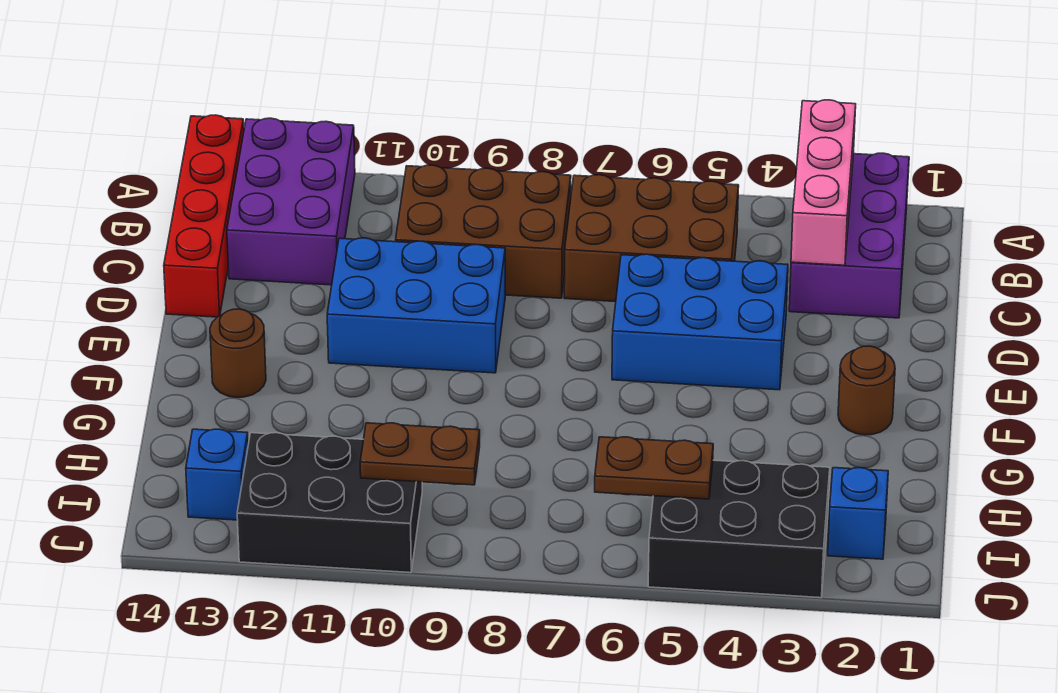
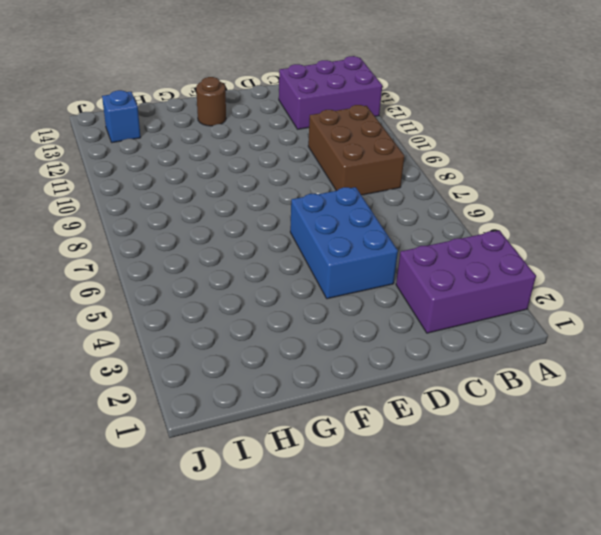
none -> red 1x4 brick [164,115,244,317]
none -> brown 2x3 brick [564,175,739,302]
none -> blue 2x3 brick [327,238,505,373]

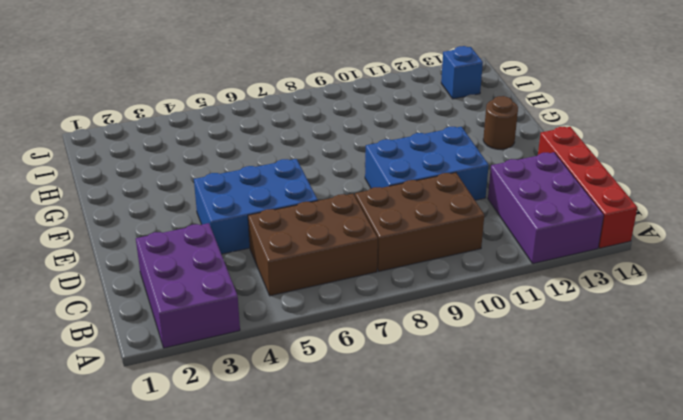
none -> brown 1x1 round brick [838,346,895,435]
none -> blue 1x1 brick [828,468,888,559]
none -> black 2x3 brick [648,460,830,598]

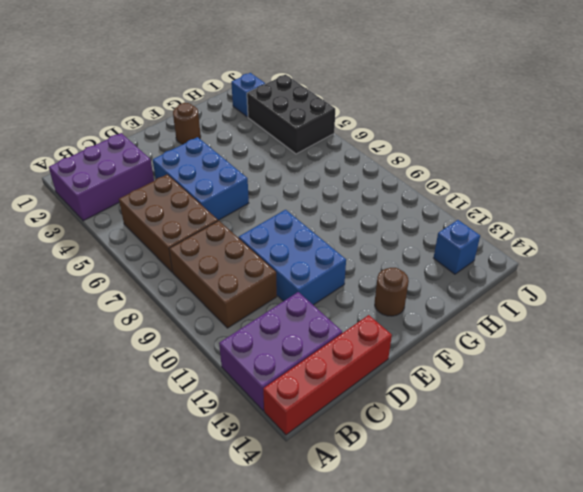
none -> black 2x3 brick [237,433,422,573]
none -> pink 1x3 brick [791,100,856,265]
none -> brown 1x2 plate [595,437,713,499]

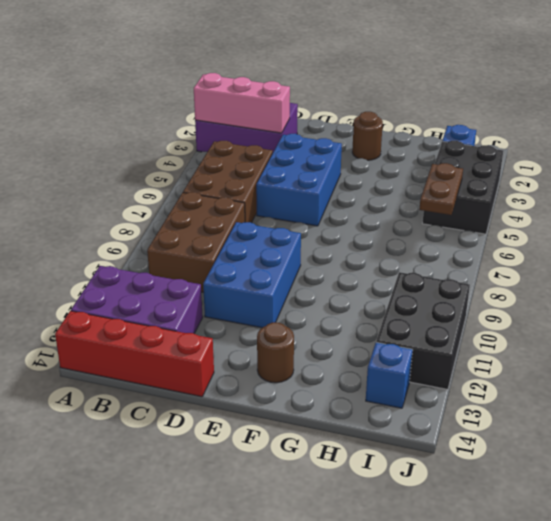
none -> brown 1x2 plate [360,423,480,485]

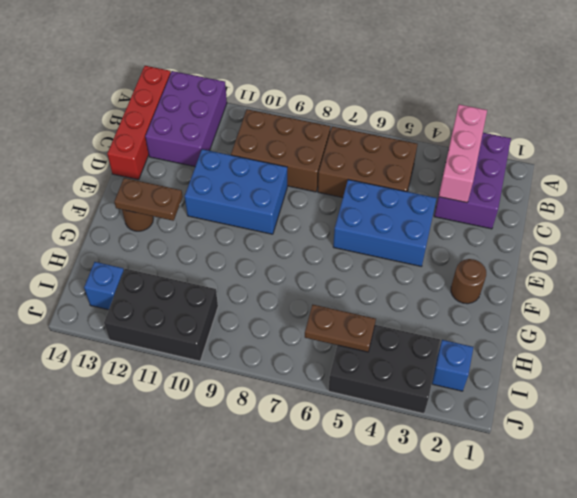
brown 1x2 plate [114,178,183,221] -> brown 1x2 plate moved to [360,423,480,485]

